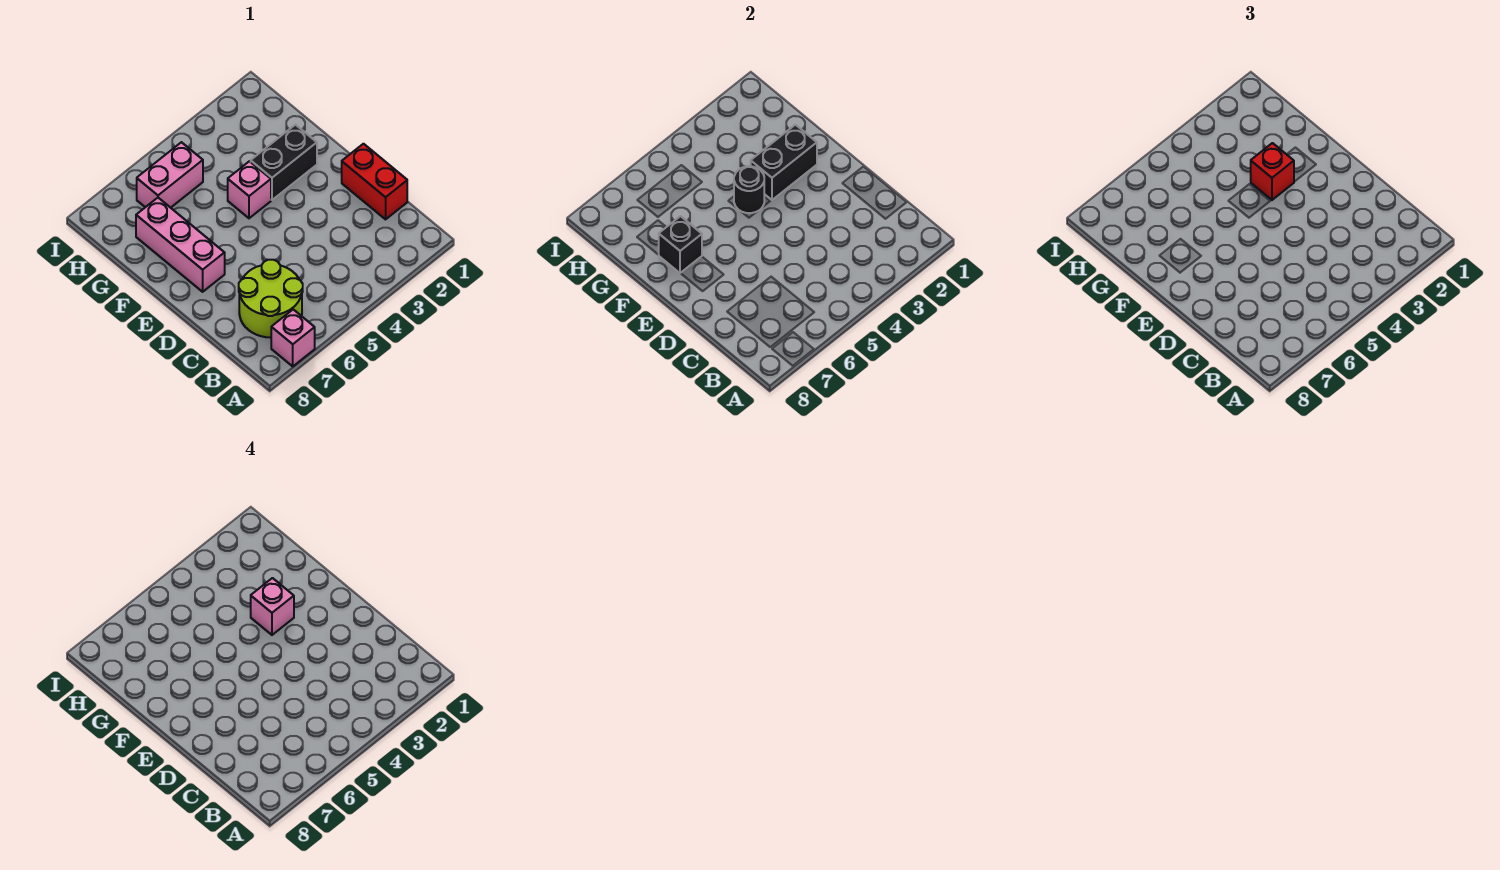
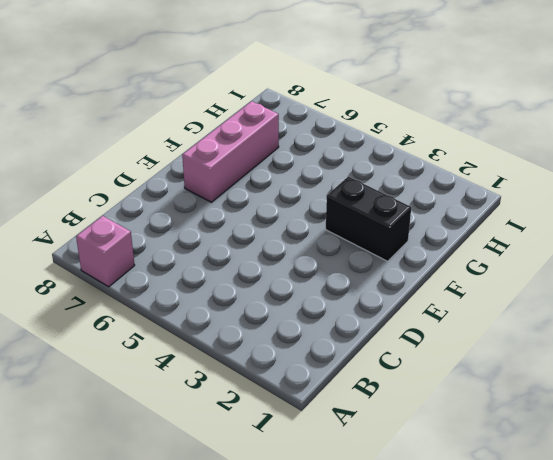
none -> lime 2x2 round brick [239,260,303,338]
none -> red 1x2 brick [342,144,407,219]
none -> pink 1x1 brick [228,161,271,218]

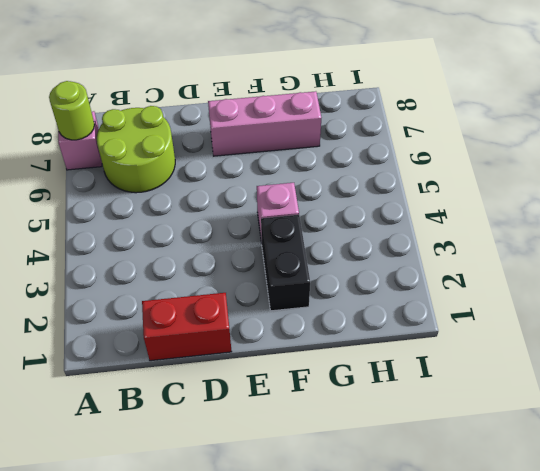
lime 1x1 round brick [49,81,95,140] -> none
none -> pink 1x2 brick [137,142,203,208]
none -> black 1x2 brick [751,125,817,200]
none -> black 1x1 round brick [734,166,764,213]

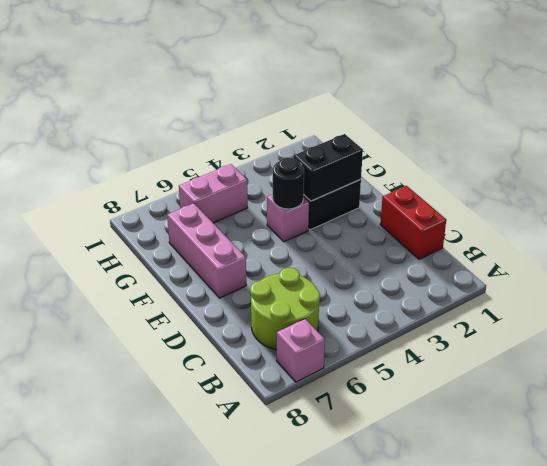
none -> black 1x1 brick [659,216,702,273]
none -> red 1x1 brick [1251,143,1294,200]
none -> pink 1x1 brick [251,578,294,635]

